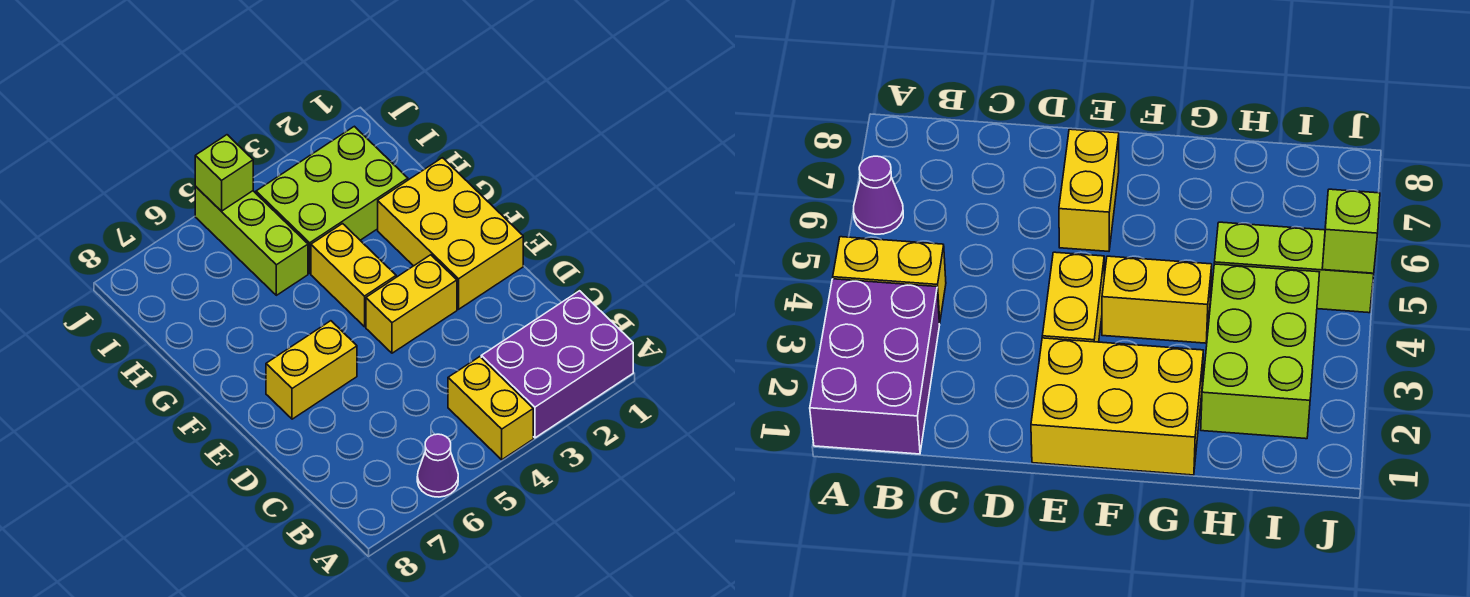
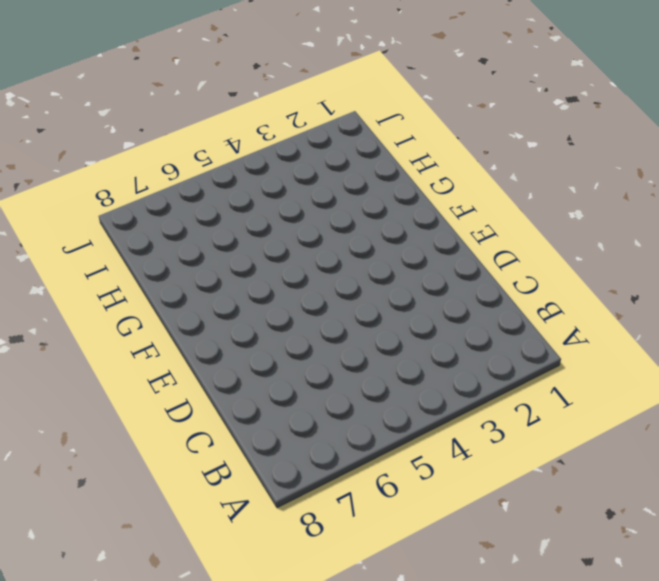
none -> purple 2x3 brick [481,291,633,438]
none -> yellow 1x2 brick [448,357,533,460]

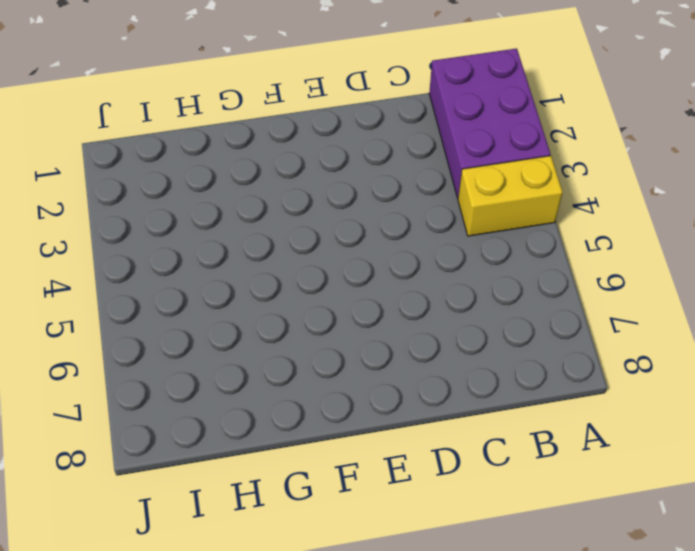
none -> purple 1x1 cone [417,434,458,497]
none -> yellow 2x3 brick [378,158,523,309]

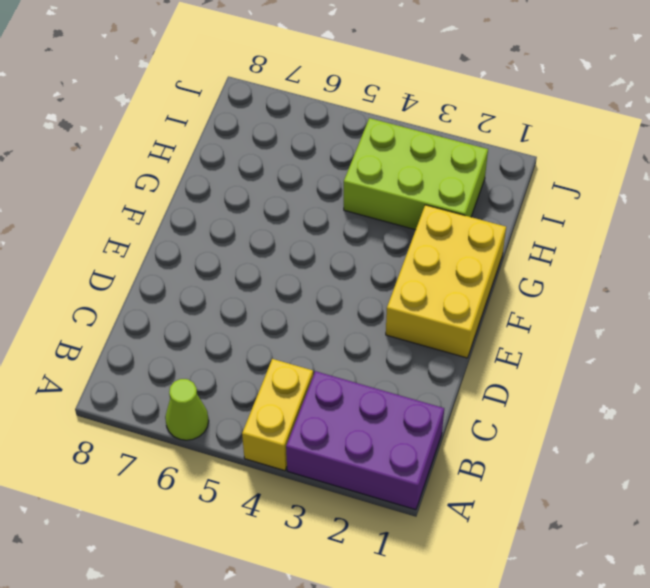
lime 1x1 cone [165,379,209,440] -> purple 1x1 cone [417,434,458,497]
none -> yellow 1x2 brick [366,255,457,353]
none -> yellow 1x2 brick [266,321,357,419]

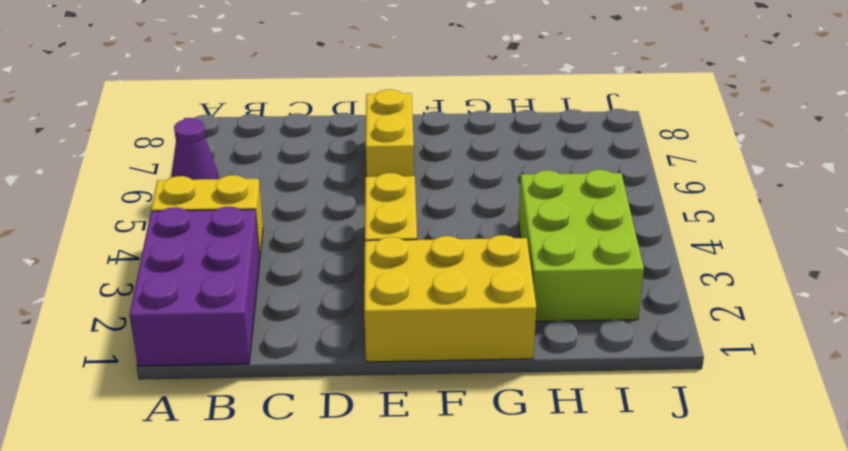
none -> yellow 1x2 brick [311,224,396,327]
none -> lime 1x3 brick [195,187,308,295]

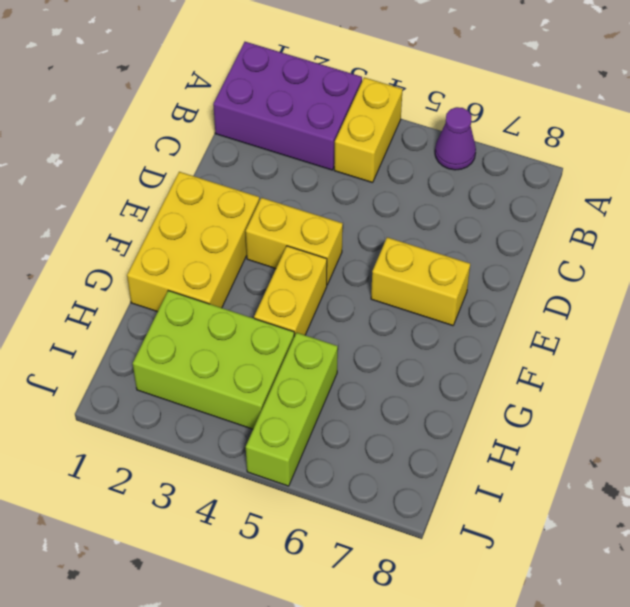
none -> lime 1x1 brick [195,135,253,211]

